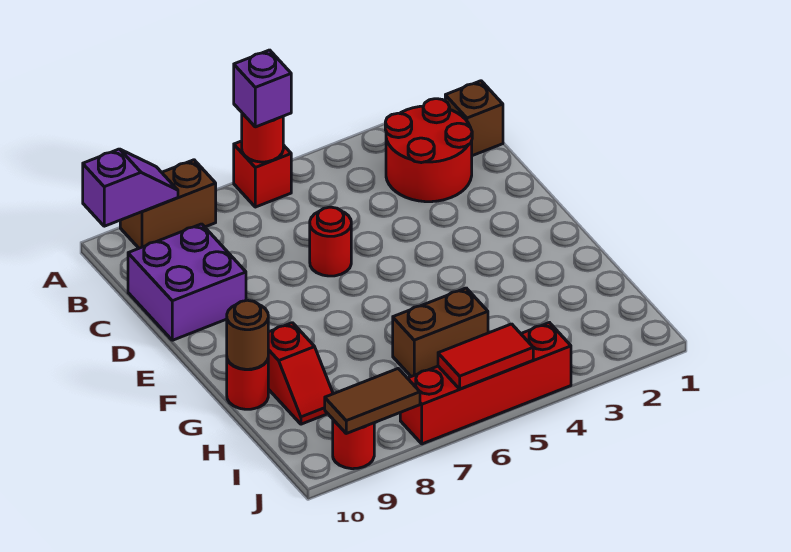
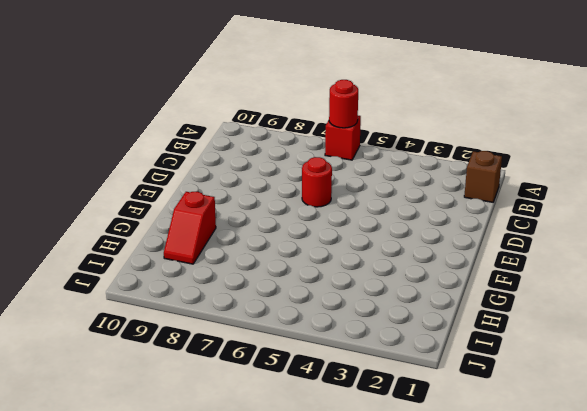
none -> brown 1x2 brick [120,160,216,248]
none -> red 2x2 round brick [385,99,472,202]
none -> purple 2x2 brick [128,224,246,340]

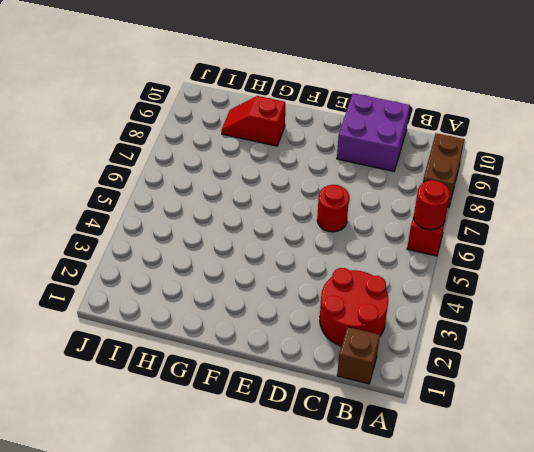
none -> red 1x1 round brick [227,359,268,409]
none -> brown 1x2 brick [393,288,488,377]
none -> red 1x4 brick [400,323,571,444]

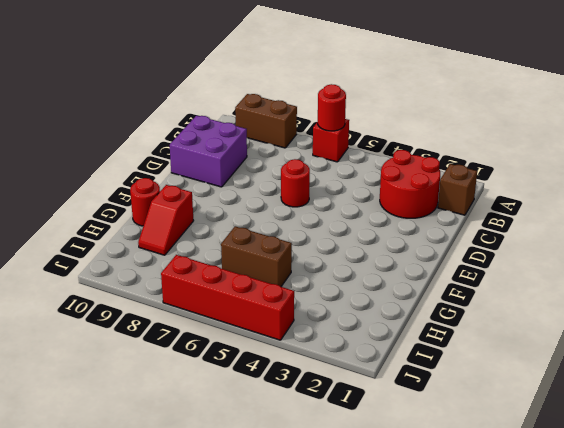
none -> red 1x1 round brick [333,420,374,469]
none -> purple 1x2 slope [83,149,178,226]
none -> brown 1x1 round brick [227,300,268,369]

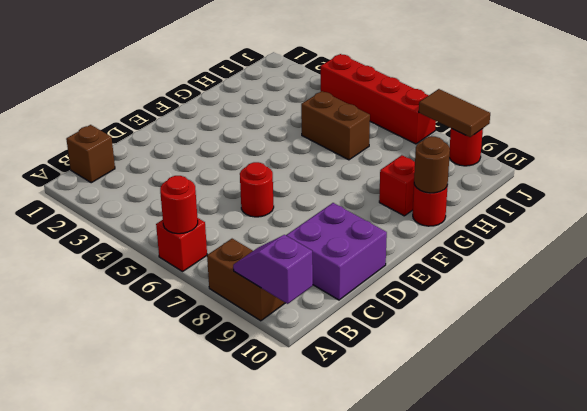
none -> red 2x2 round brick [385,99,472,202]
none -> red 1x2 tile [438,324,533,389]
none -> purple 1x1 brick [234,50,291,127]

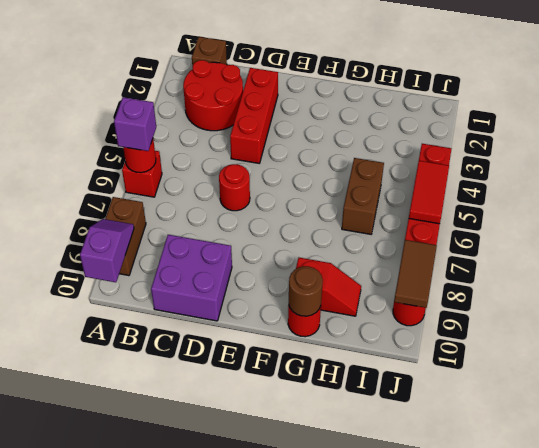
red 1x3 brick [230,68,278,163] -> none

